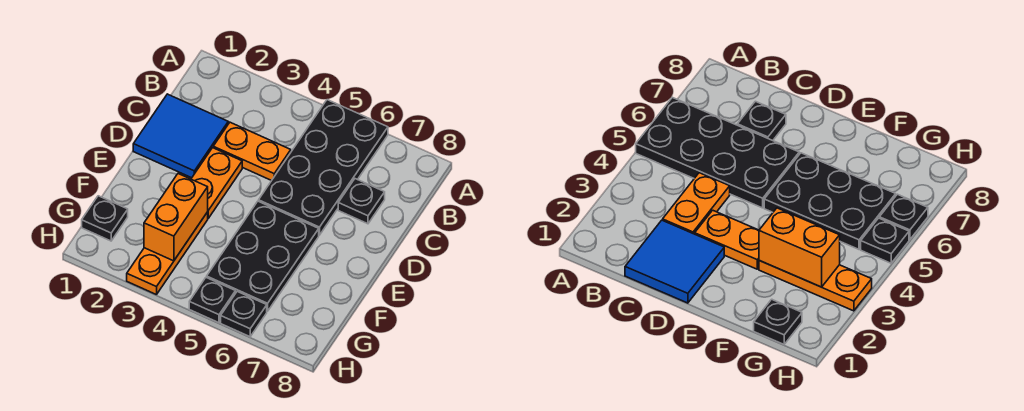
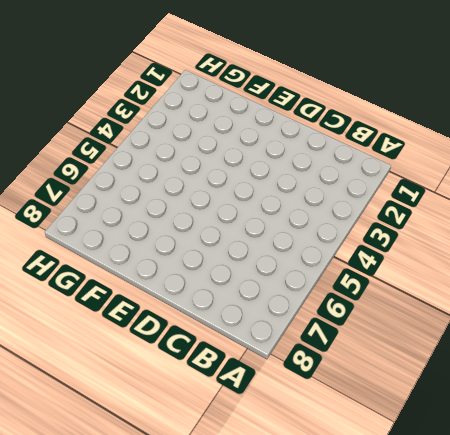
none -> black 2x4 plate [259,100,388,235]
none -> blue 2x2 tile [133,94,228,178]

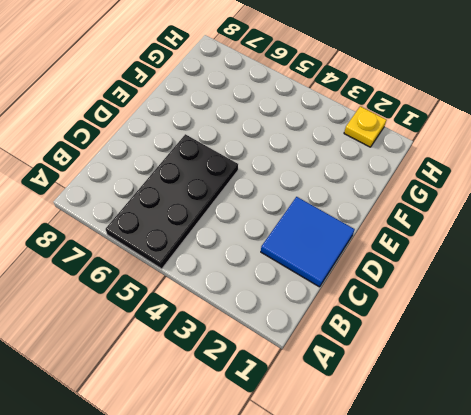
yellow 1x1 plate [344,106,386,147] -> none
none -> orange 1x2 plate [213,122,291,181]
none -> black 1x1 plate [338,179,385,224]

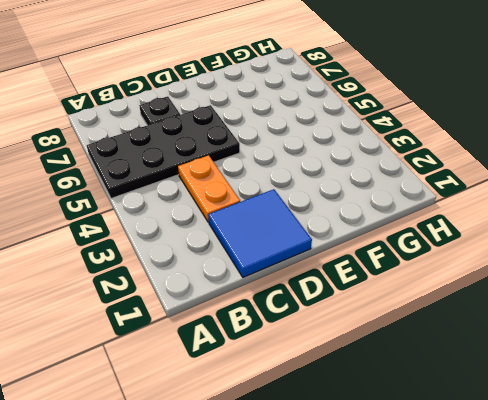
none -> orange 1x2 plate [191,148,242,218]
none -> black 2x3 plate [207,201,319,311]

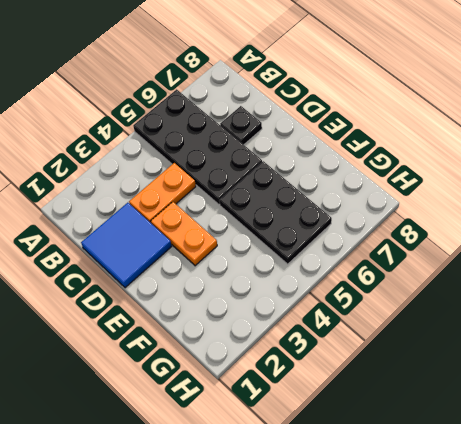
none -> orange 1x3 plate [127,212,208,295]
none -> black 1x1 plate [82,196,128,241]

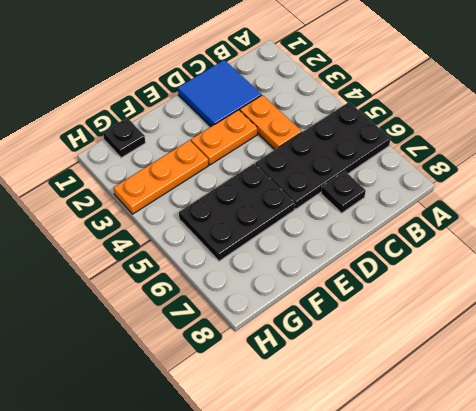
none -> black 1x1 plate [189,277,236,323]
none -> black 1x1 plate [221,291,267,337]

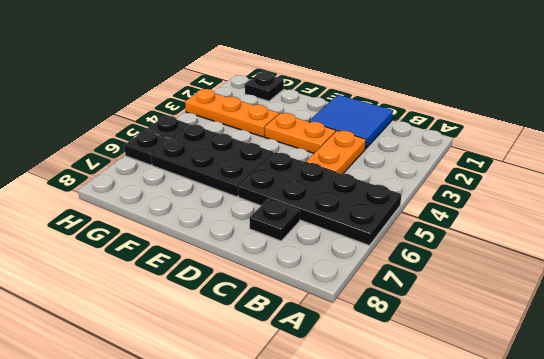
none -> orange 1x2 brick [144,174,208,261]

